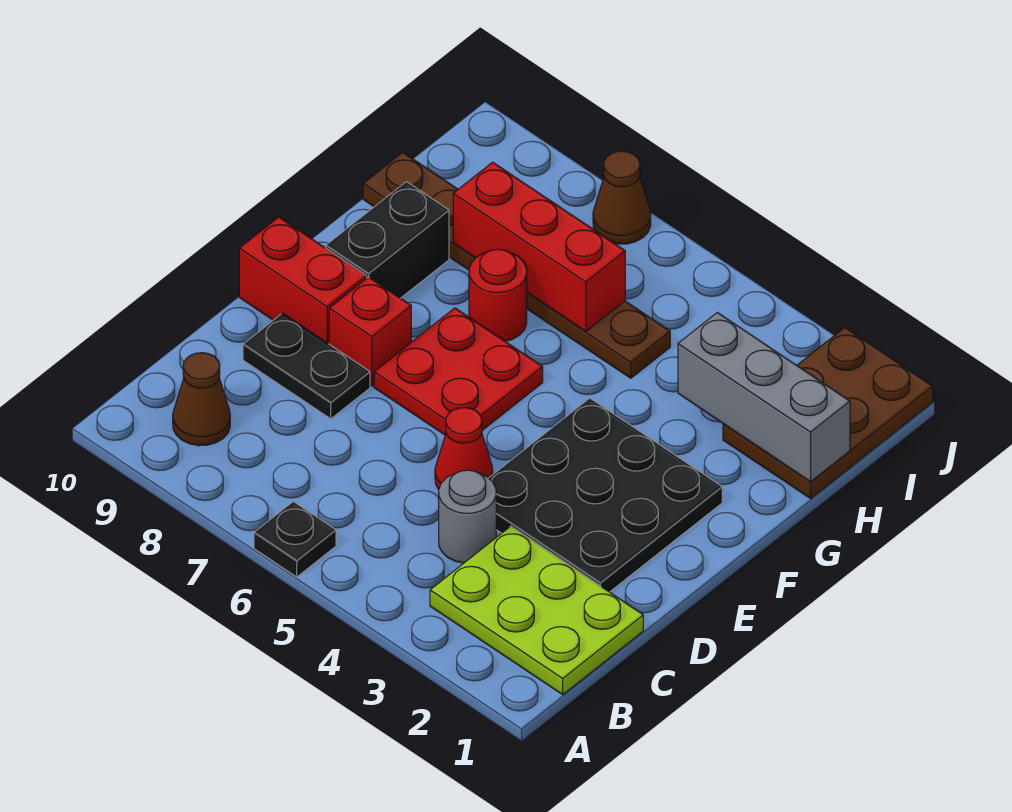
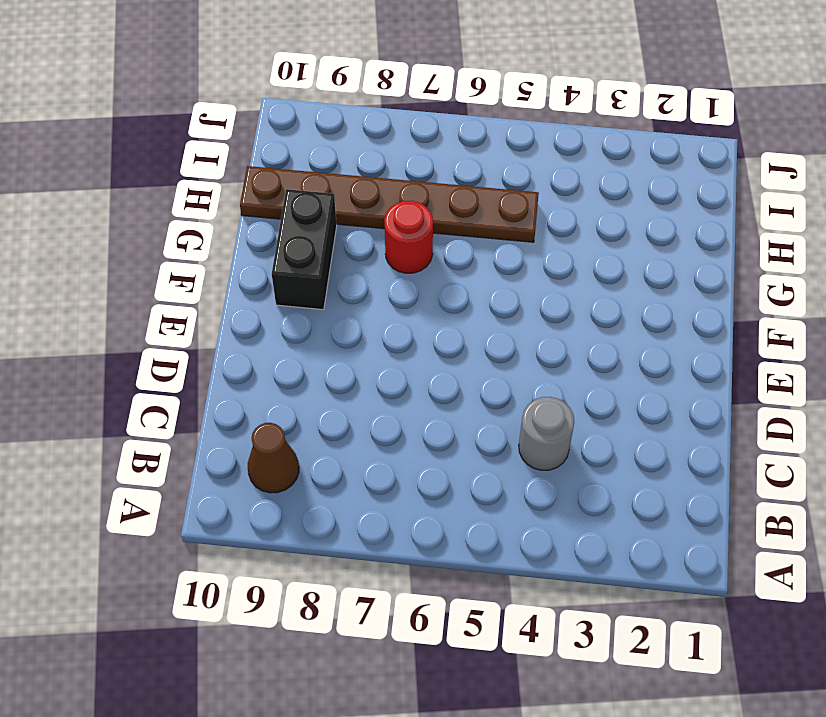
none -> black 1x1 plate [254,501,336,577]
none -> lime 2x3 plate [430,526,643,694]
none -> black 3x3 plate [489,398,722,592]

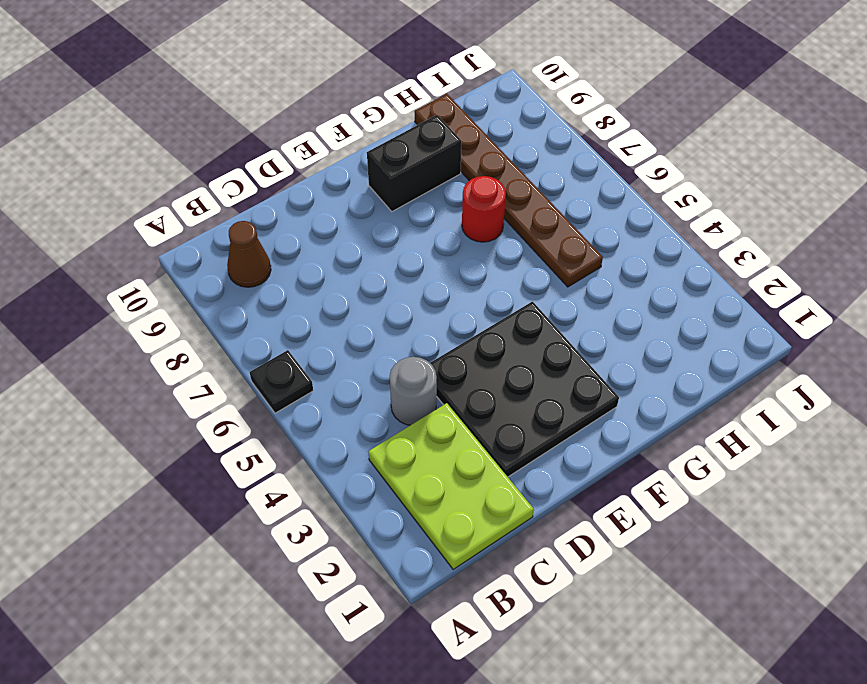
none -> red 1x1 cone [435,407,493,490]
none -> black 1x2 plate [243,313,370,419]
none -> red 2x2 plate [374,308,543,435]

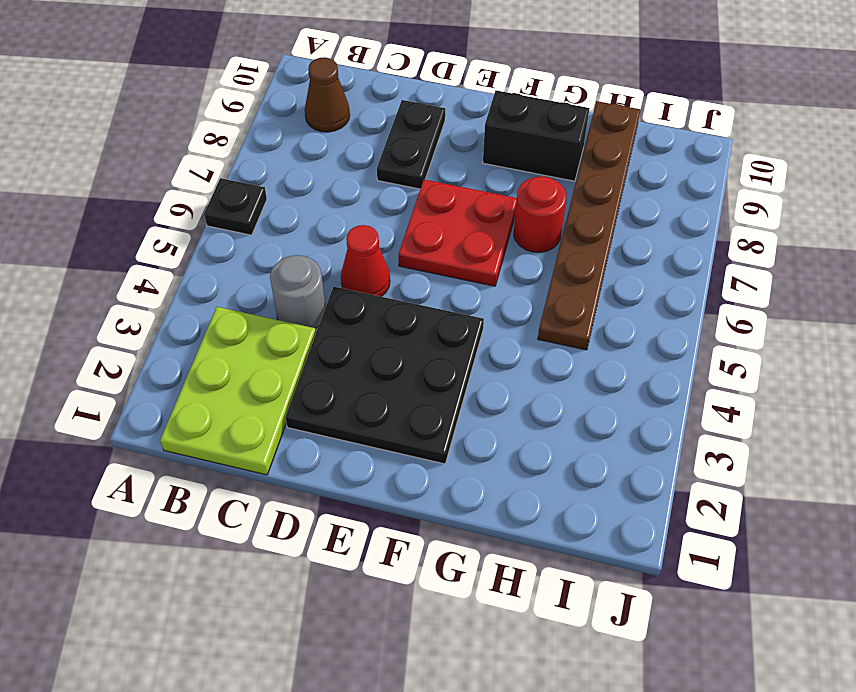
none -> red 1x1 brick [329,277,411,386]
none -> red 1x2 brick [239,217,367,344]
none -> brown 2x3 plate [723,328,933,498]

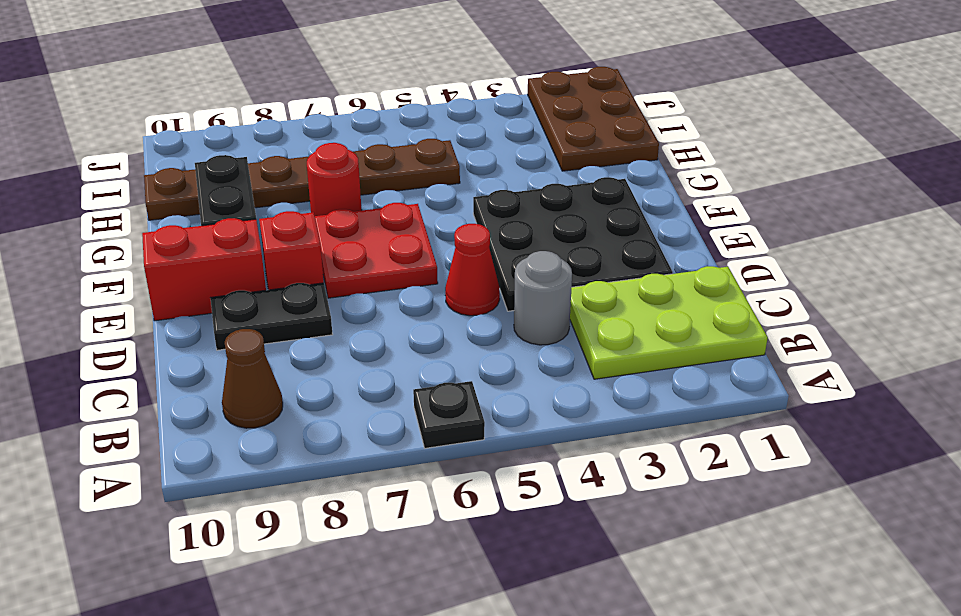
none -> brown 1x1 cone [593,151,651,244]
none -> grey 1x3 brick [678,313,850,482]
none -> red 1x3 brick [453,162,625,331]

